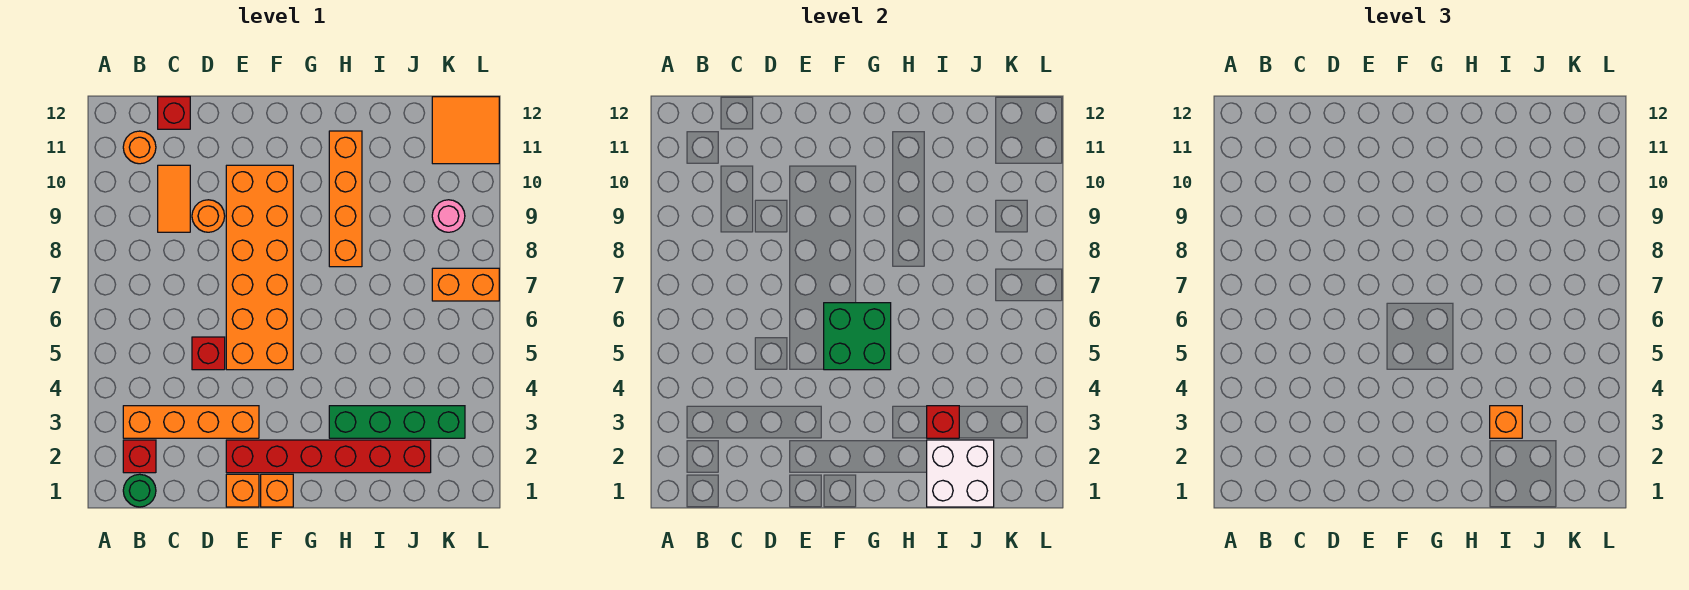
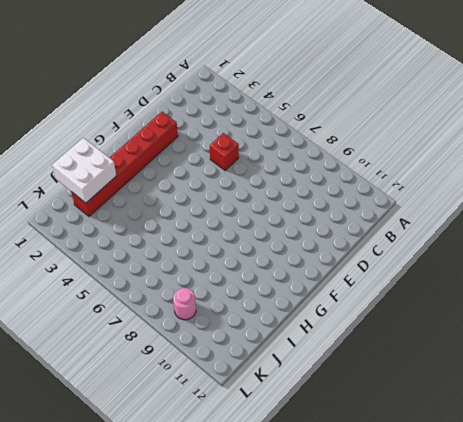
none -> green 1x1 round brick [123,474,156,507]
none -> red 1x1 brick [123,440,156,473]
none -> orange 1x4 brick [123,406,259,438]

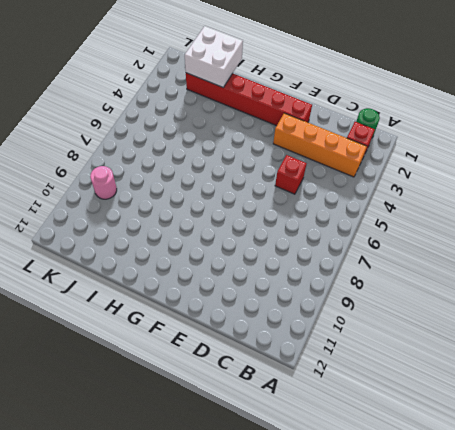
none -> orange 1x1 round brick [123,131,156,164]
none -> orange 1x2 tile [158,165,190,232]
none -> red 1x1 brick [158,97,190,129]

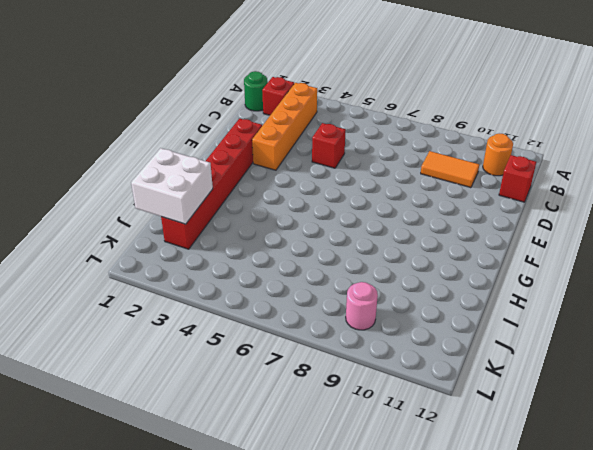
none -> orange 1x1 round brick [192,200,225,232]
none -> orange 1x1 brick [226,474,259,507]
none -> orange 2x6 brick [226,165,293,370]

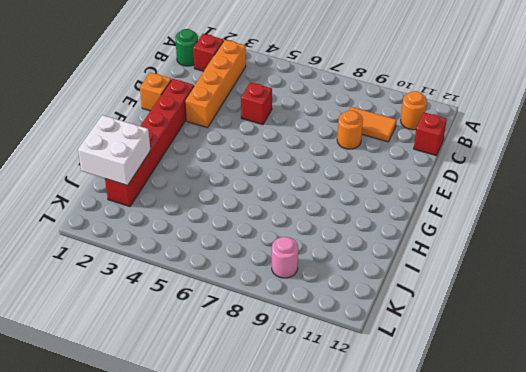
none -> orange 2x6 brick [226,165,293,370]
none -> orange 1x1 brick [261,474,293,507]
none -> green 1x4 brick [329,406,465,438]

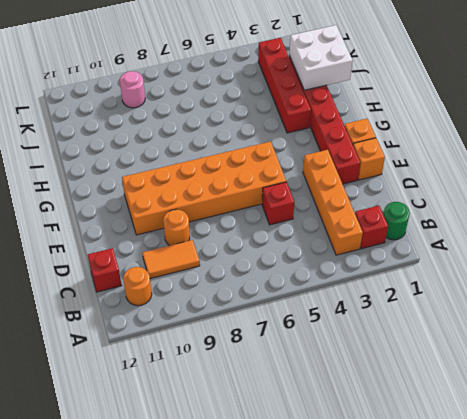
red 1x4 brick [258,38,311,133] -> green 1x4 brick [329,406,465,438]
none -> orange 1x4 brick [329,131,362,267]
none -> orange 1x2 brick [432,268,499,301]
none -> orange 2x2 tile [432,97,499,164]

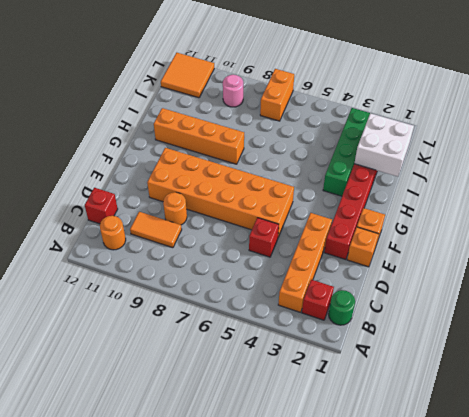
none -> green 2x2 brick [824,303,891,370]
none -> red 1x1 brick [927,406,959,438]
none -> orange 1x1 brick [1490,406,1522,438]

